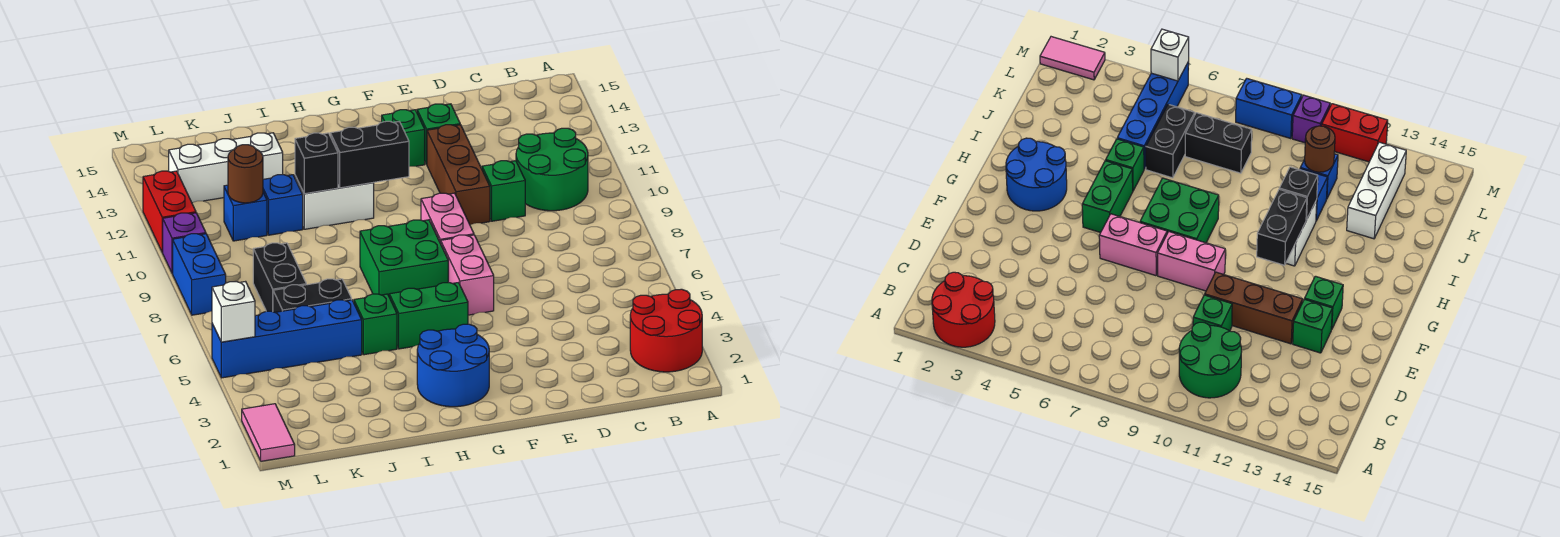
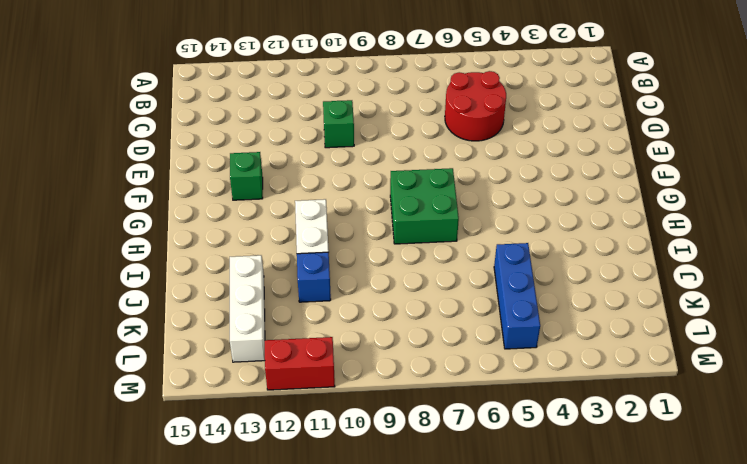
red 2x2 round brick [445,71,506,141] -> red 2x2 round brick moved to [630,289,702,372]
blue 1x3 brick [494,243,540,349] -> blue 1x4 brick [212,300,362,378]
none -> green 2x2 round brick [516,128,588,211]
none -> brown 1x3 brick [427,125,490,225]
none -> green 1x1 brick [417,104,460,164]

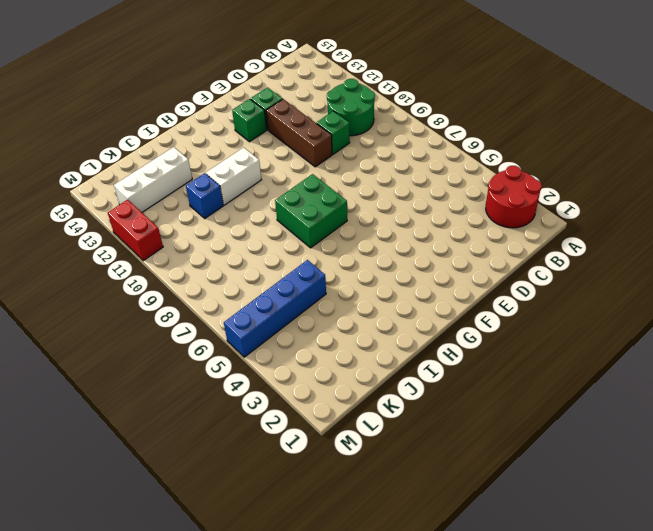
none -> pink 1x2 brick [441,235,494,315]
none -> pink 1x2 brick [421,193,474,243]
none -> blue 2x2 round brick [417,324,489,407]

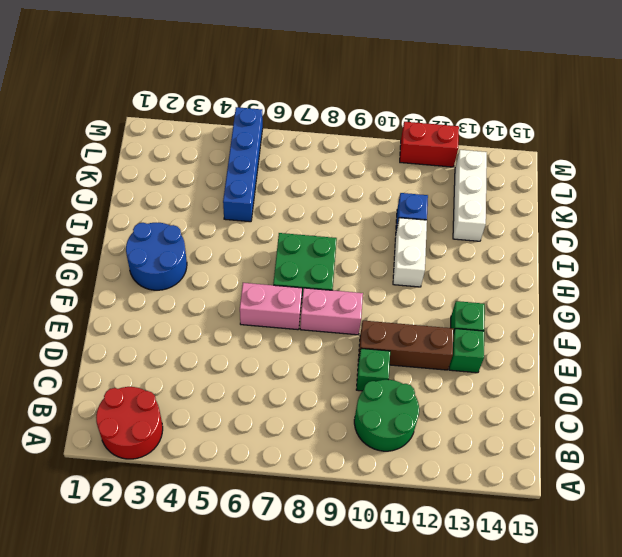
none -> green 1x2 brick [389,283,468,349]
none -> green 1x1 brick [354,294,397,355]
none -> black 1x2 brick [273,279,352,312]

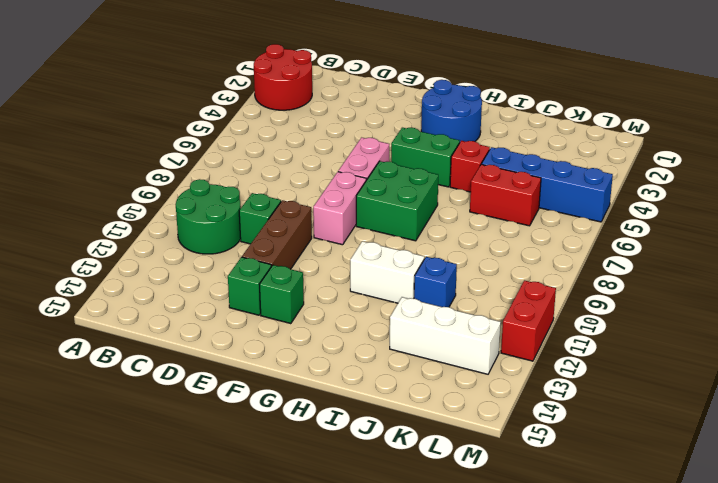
red 1x1 brick [450,141,490,192] -> green 1x1 brick [354,294,397,355]
red 1x2 brick [470,164,541,226] -> black 1x2 brick [273,279,352,312]
none -> black 1x2 brick [253,243,306,312]
none -> blue 1x1 brick [224,185,267,241]
none -> pink 1x2 tile [242,404,295,461]

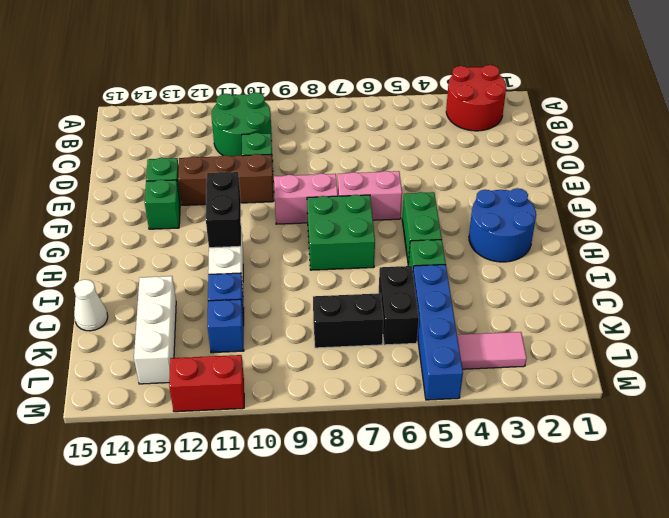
white 1x1 cone [74,279,108,331] -> none
pink 1x2 tile [457,332,527,369] -> pink 1x2 tile moved to [242,404,295,461]
none -> blue 1x2 brick [173,234,226,315]
none -> purple 1x1 brick [162,213,206,273]
none -> black 1x1 brick [295,133,338,194]

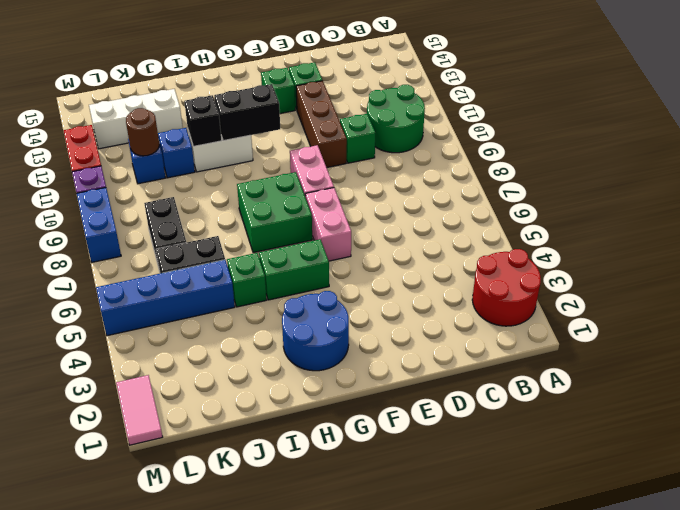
none -> white 1x1 brick [212,282,255,342]

